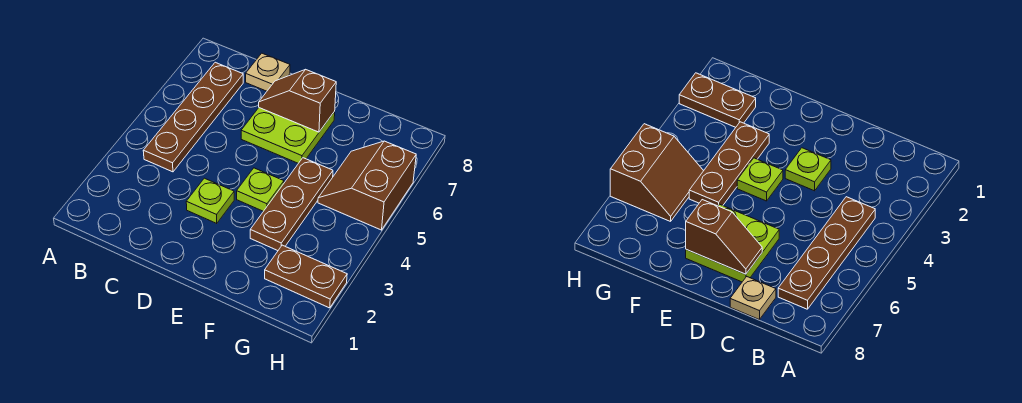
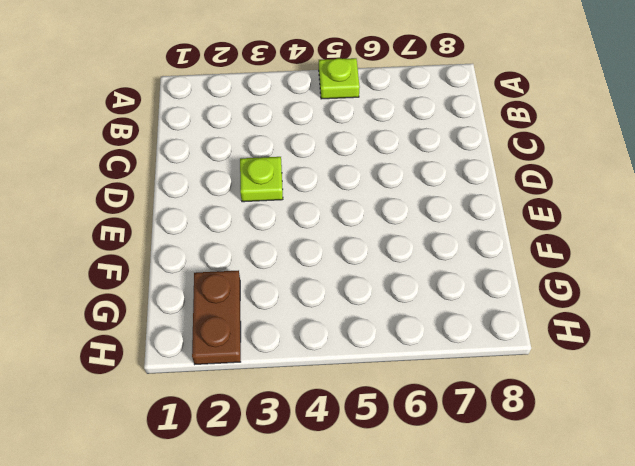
lime 1x1 plate [319,58,360,99] -> lime 1x1 plate moved to [237,168,284,211]
none -> brown 1x4 plate [143,62,243,172]
none -> tan 1x1 plate [246,53,290,91]

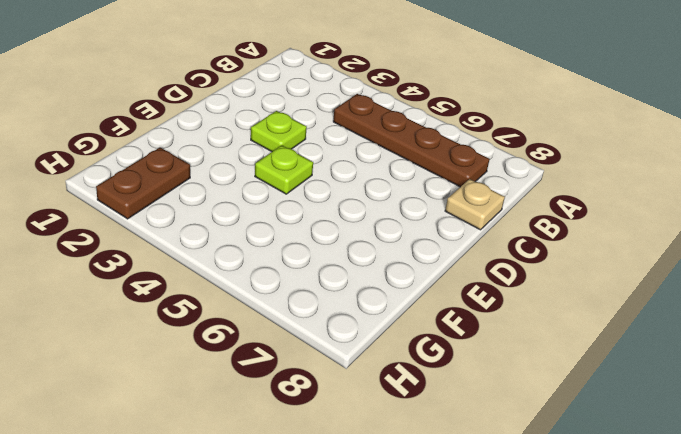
none -> lime 2x2 plate [241,108,335,163]
none -> brown 1x3 plate [250,158,333,251]

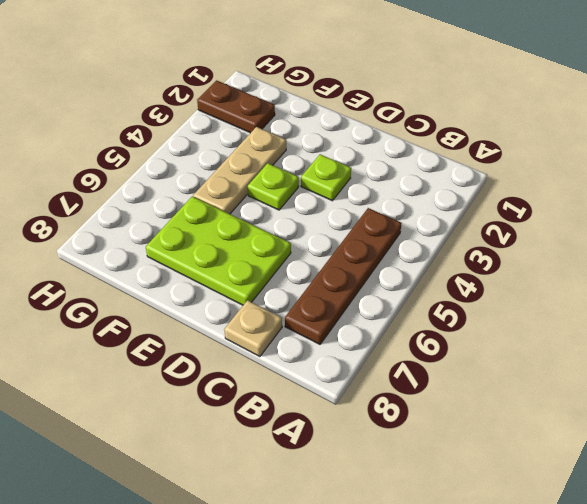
lime 2x3 plate [146,196,291,305] -> lime 2x2 plate [241,108,335,163]
tan 1x3 plate [193,127,286,214] -> brown 1x3 plate [250,158,333,251]
none -> brown 2x2 slope [318,141,416,230]
none -> brown 1x2 slope [259,70,336,132]

